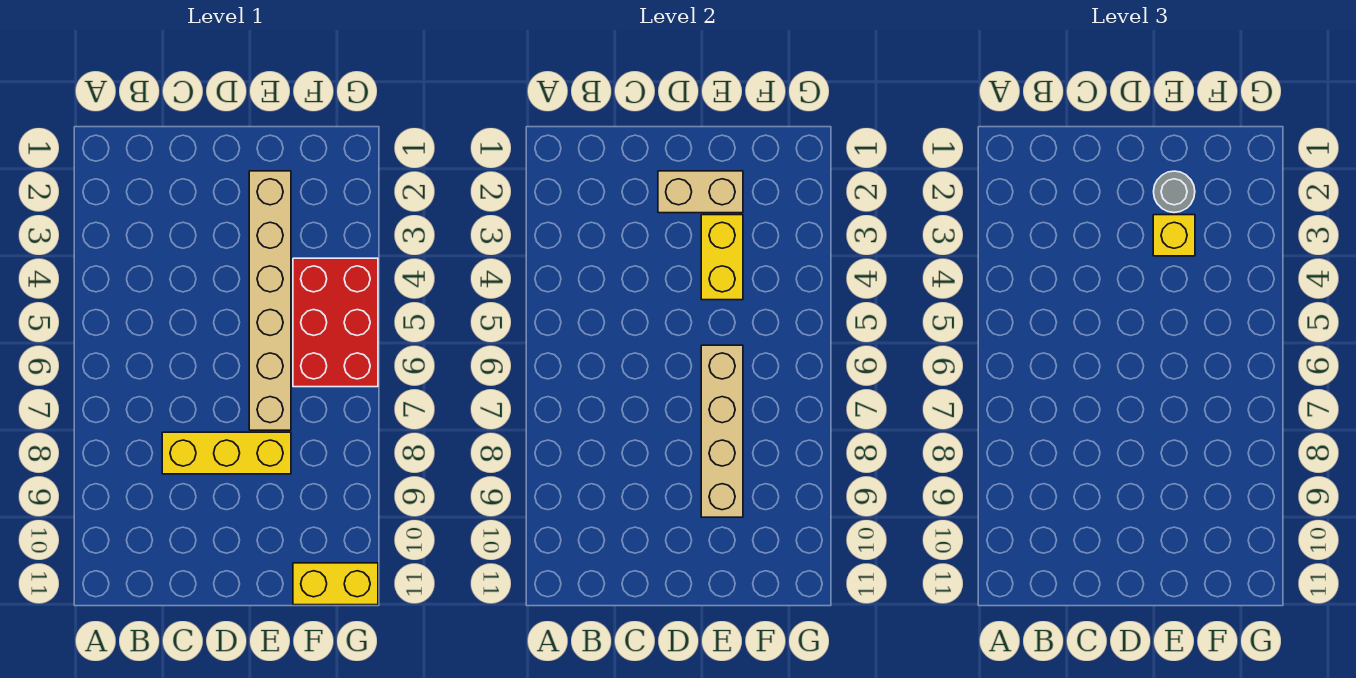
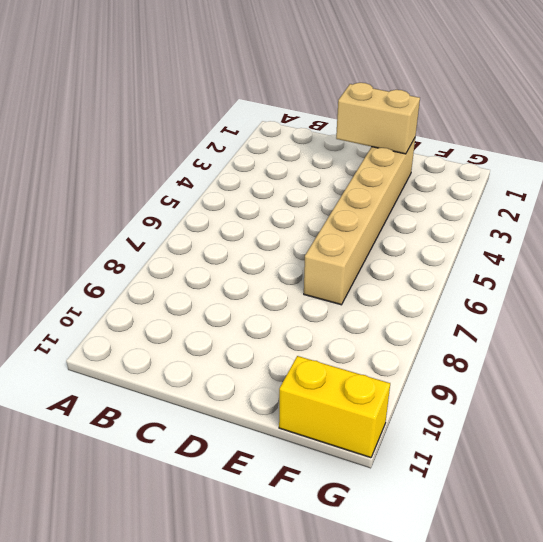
none -> yellow 1x3 brick [162,432,291,474]
none -> red 2x3 brick [293,258,378,387]

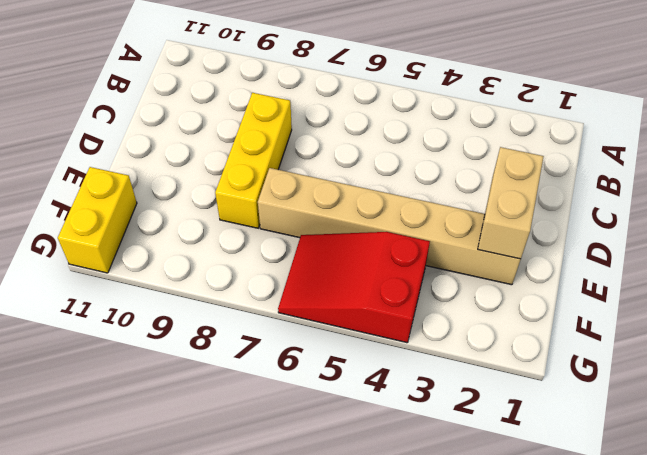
red 2x3 slope [278,232,430,343] -> red 2x3 brick [293,258,378,387]
none -> yellow 1x2 brick [701,215,743,300]
none -> tan 1x4 brick [701,345,743,517]

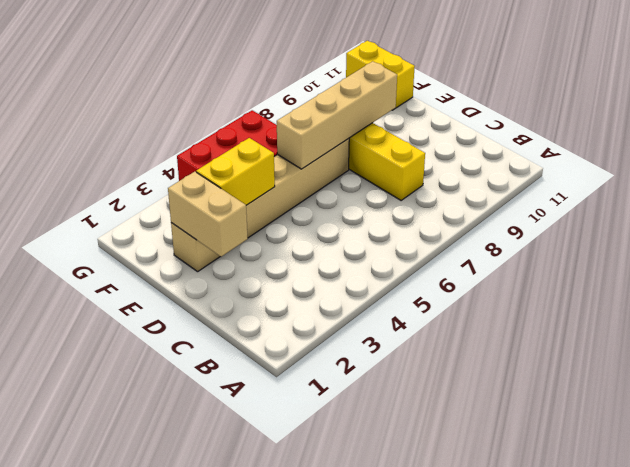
none -> grey 1x1 round brick [1154,171,1195,213]
none -> yellow 1x1 brick [1153,215,1195,256]

